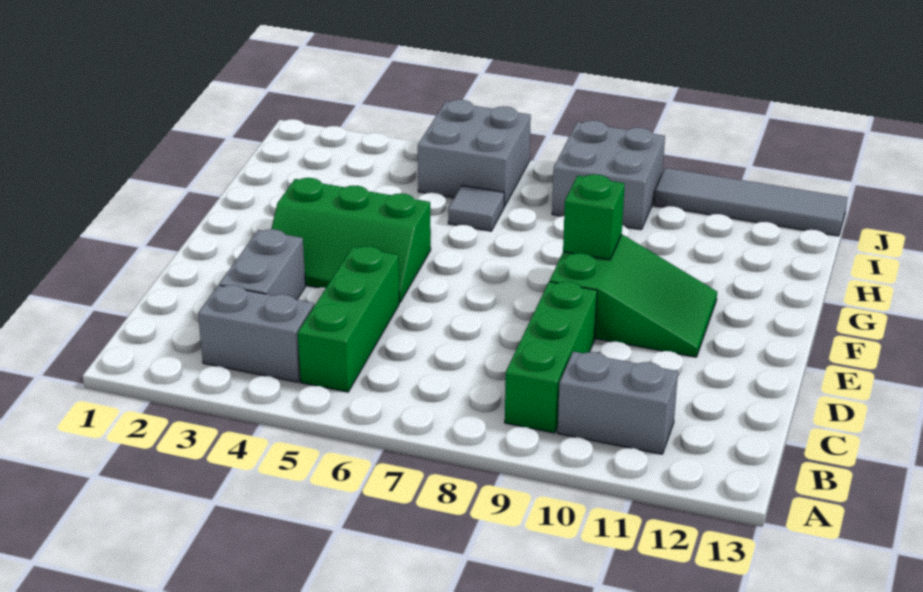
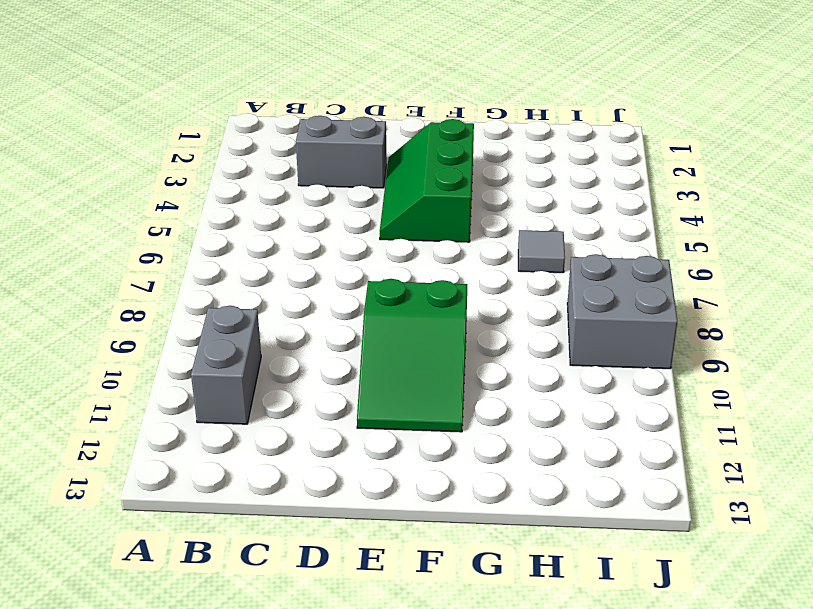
none -> grey 1x2 brick [198,285,314,382]
none -> green 1x3 brick [298,246,399,392]
none -> green 1x3 brick [505,282,597,433]

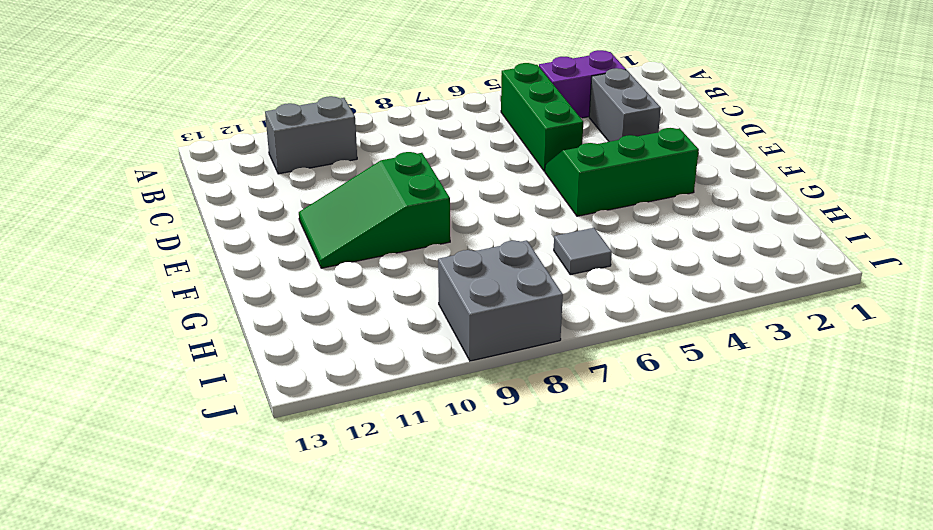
purple 1x2 brick [539,50,626,118] -> grey 1x2 brick [198,285,314,382]
none -> green 1x3 brick [505,282,597,433]
none -> grey 2x2 brick [418,100,531,206]
none -> grey 1x4 tile [654,168,848,236]

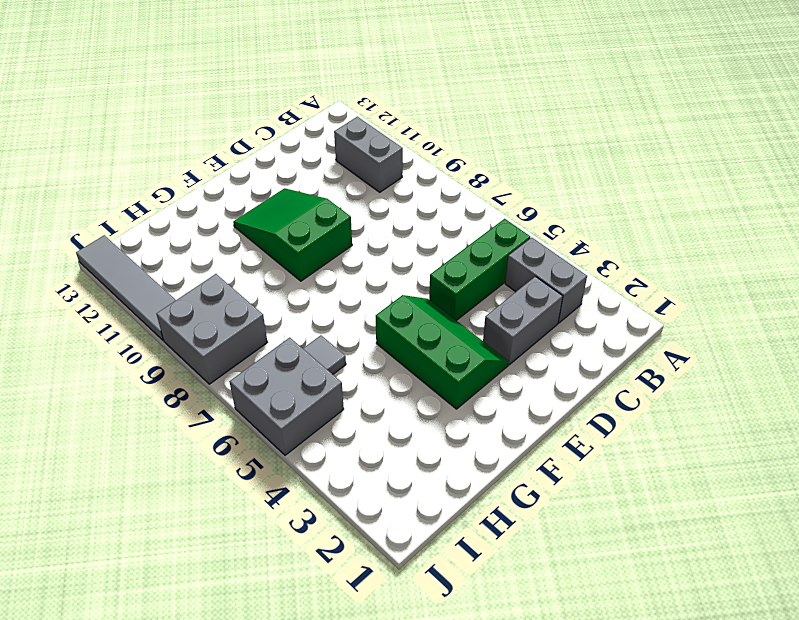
none -> green 1x3 brick [505,282,597,433]
none -> green 1x1 brick [563,174,625,260]

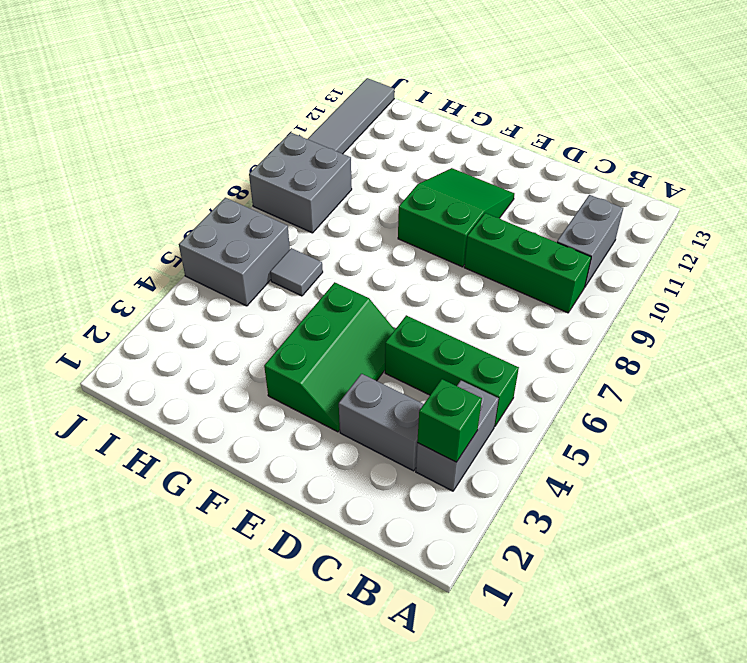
green 1x1 brick [417,379,482,462] -> green 1x1 brick moved to [563,174,625,260]

